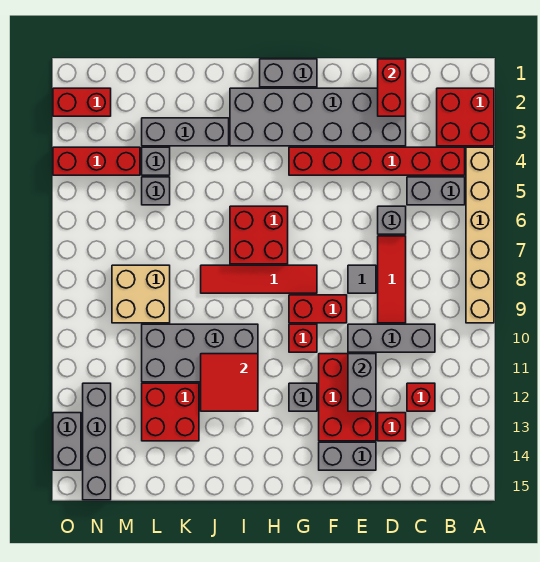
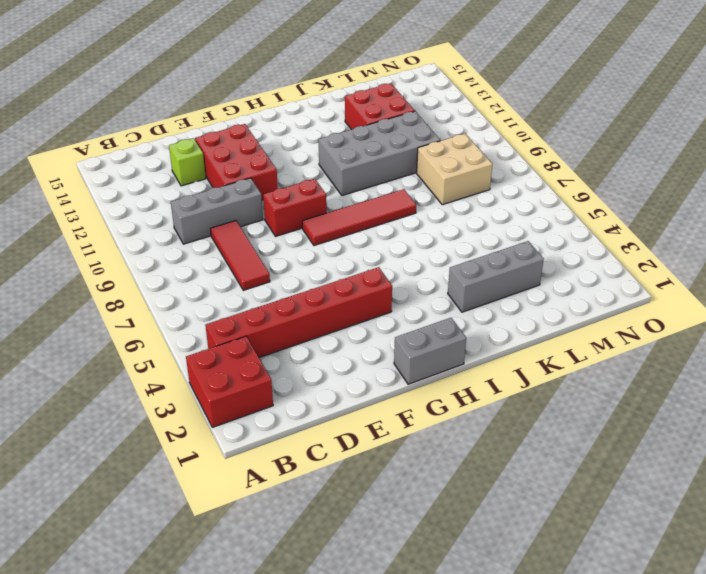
lime 1x1 brick [169,138,206,186] -> red 1x1 brick [378,413,406,441]
none -> tan 1x6 brick [466,147,494,323]
none -> grey 1x2 brick [407,177,465,205]
none -> red 1x1 brick [407,383,435,411]
none -> grey 2x6 brick [230,88,406,146]

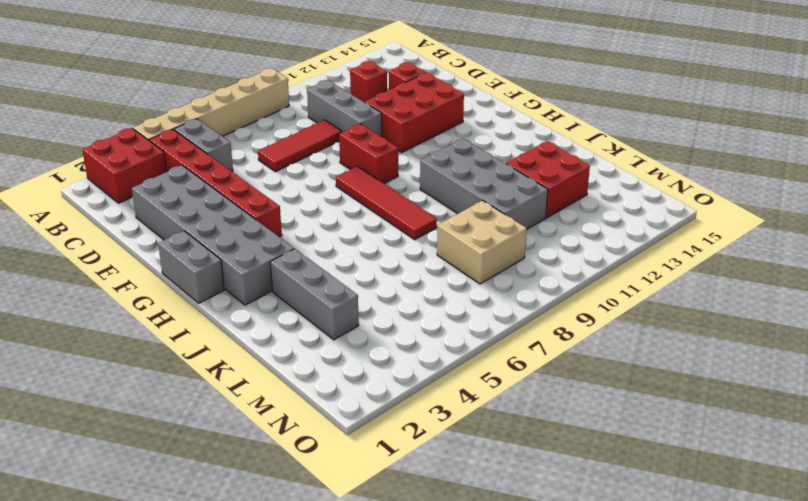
none -> grey 1x1 brick [378,206,406,234]
none -> grey 1x1 tile [348,265,376,293]
none -> grey 1x2 brick [319,442,376,470]
none -> red 1x1 brick [289,324,317,352]

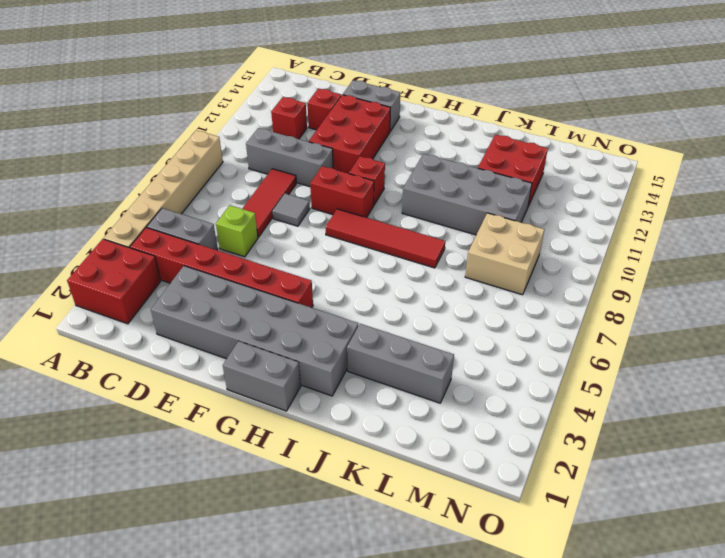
lime 1x1 brick [216,205,258,257] -> grey 1x1 brick [378,206,406,234]
none -> grey 1x1 brick [289,383,317,411]
none -> red 2x2 brick [230,206,288,264]
none -> grey 1x1 brick [142,147,170,175]
none -> grey 1x1 brick [142,177,170,205]

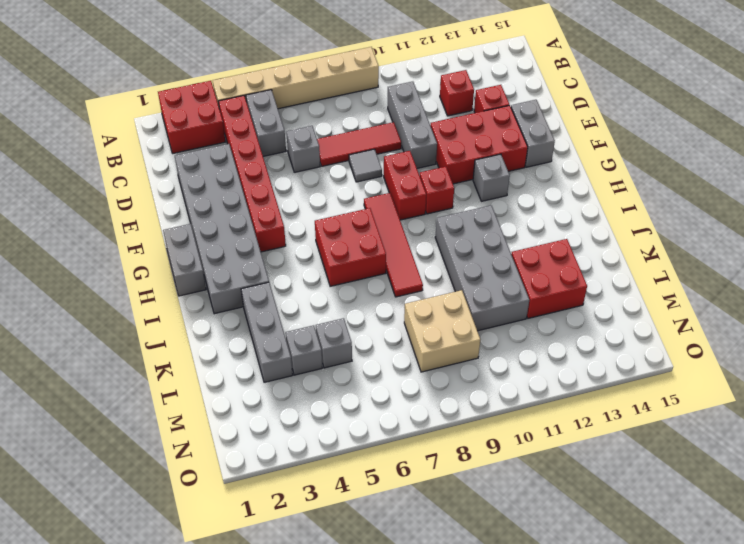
none -> red 1x3 brick [53,147,140,175]
none -> red 1x2 brick [53,88,111,116]
none -> grey 1x4 brick [83,383,111,500]
none -> grey 1x2 brick [53,413,81,470]

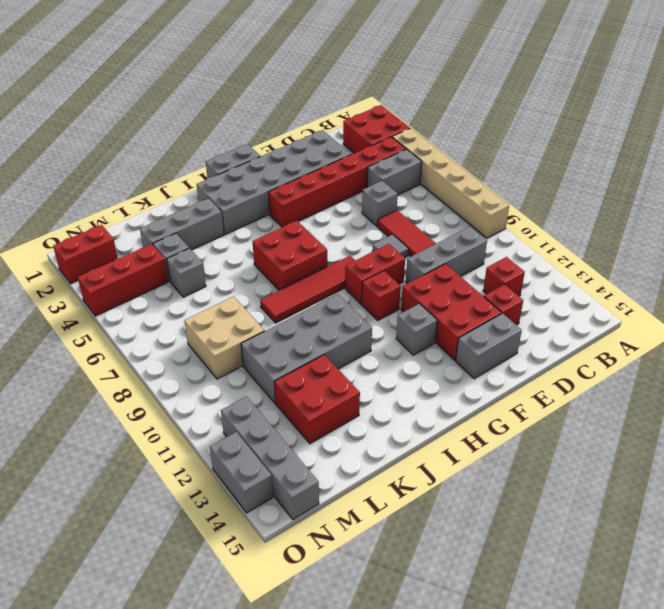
none -> red 1x2 brick [378,59,406,116]
none -> grey 1x2 brick [348,354,376,411]
none -> red 2x2 tile [201,354,258,411]

